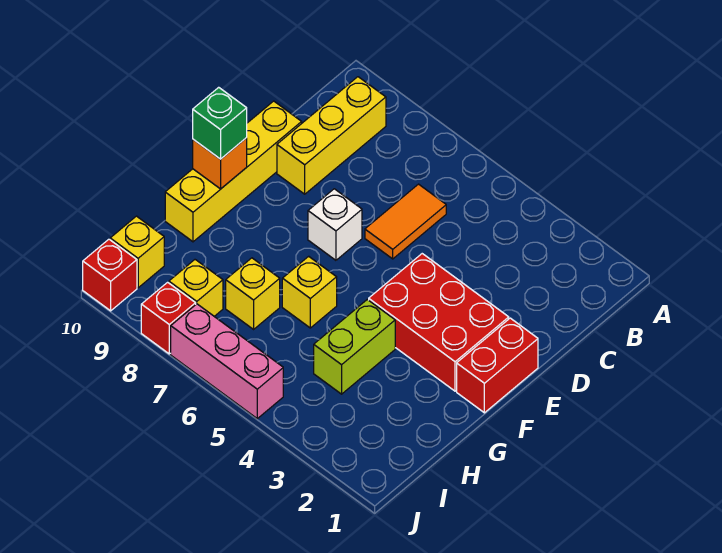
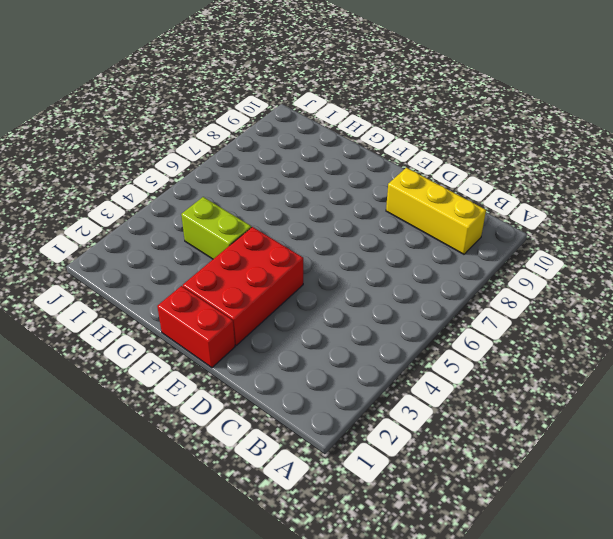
none -> orange 1x2 tile [365,184,446,259]
none -> yellow 1x4 brick [165,101,302,242]
none -> white 1x1 brick [308,189,362,260]

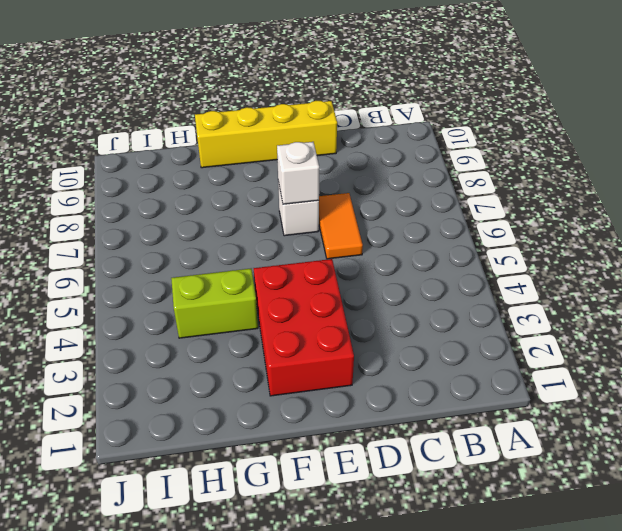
orange 1x2 tile [319,193,363,259] -> orange 1x2 tile turned to [365,184,446,259]
white 1x1 brick [277,142,319,204] -> none
none -> yellow 1x3 brick [277,77,386,194]
none -> red 1x2 brick [457,318,538,413]
none -> yellow 1x1 brick [282,256,337,328]

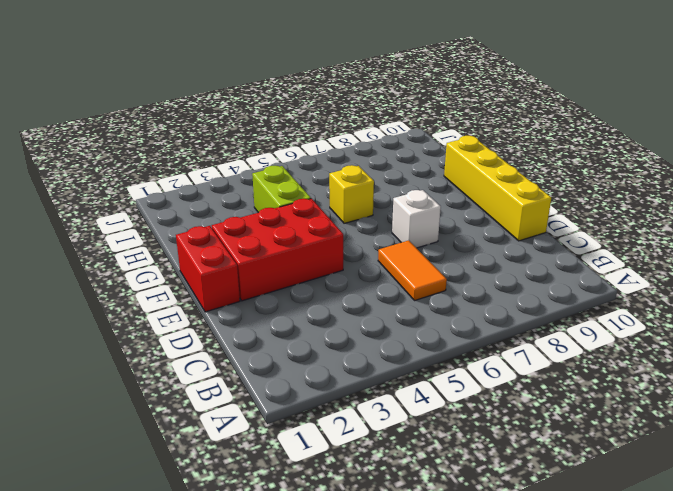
none -> yellow 1x3 brick [277,77,386,194]
none -> yellow 1x1 brick [226,258,280,329]
none -> yellow 1x1 brick [169,260,223,316]

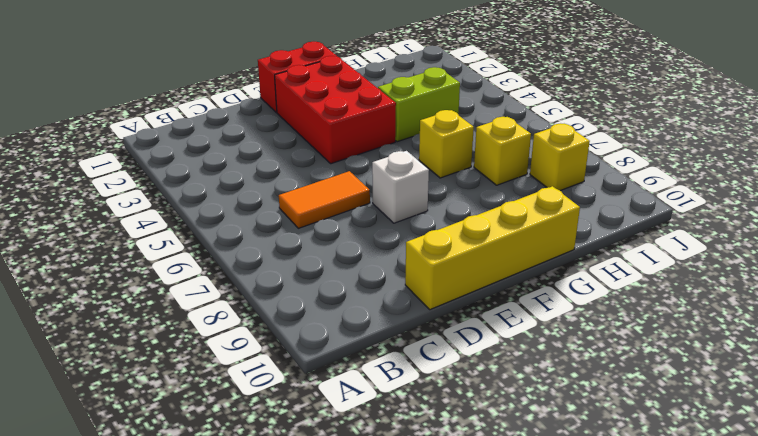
none -> yellow 1x3 brick [277,77,386,194]
none -> yellow 1x1 brick [110,216,164,288]
none -> pink 1x3 brick [171,304,283,418]

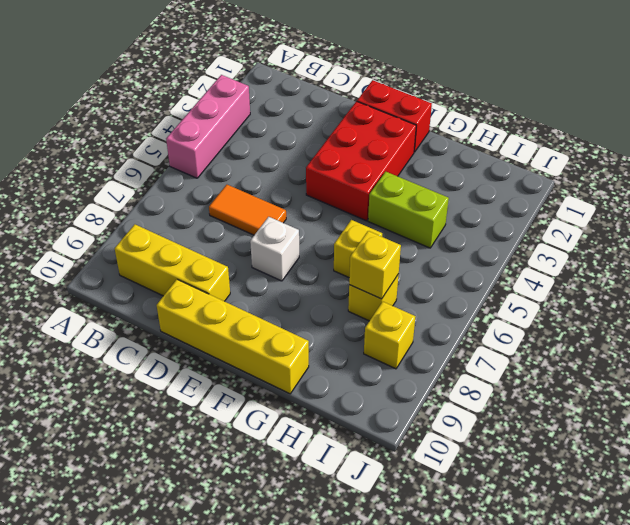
pink 1x3 brick [166,75,250,178] -> pink 1x3 brick moved to [171,304,283,418]
yellow 1x1 brick [349,231,401,299] -> yellow 1x1 brick moved to [110,216,164,288]
none -> red 1x1 brick [141,282,196,354]
none -> red 1x1 brick [83,239,137,311]
none -> orange 1x1 brick [193,138,247,189]

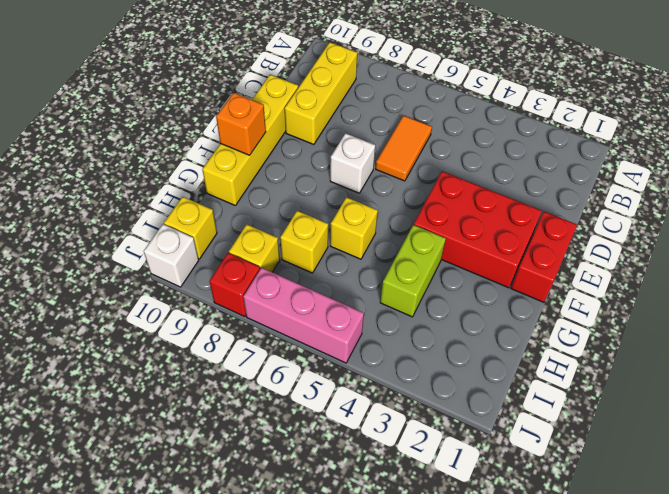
white 1x1 brick [144,224,199,287] -> red 1x1 brick [83,239,137,311]
none -> green 1x1 brick [193,87,247,159]

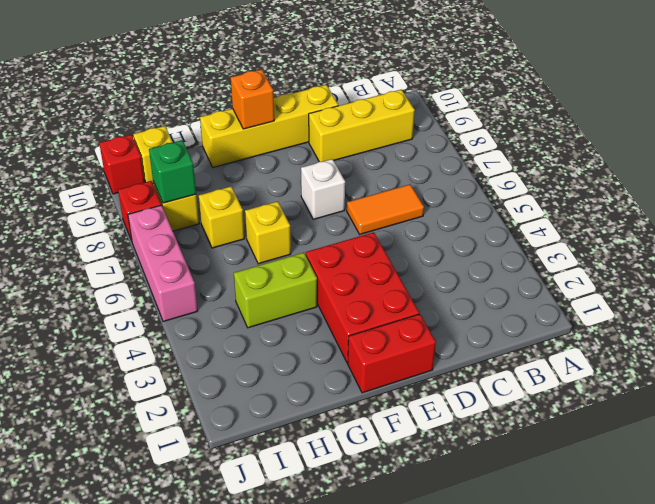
green 1x1 brick [149,140,196,203] -> green 1x1 brick moved to [193,87,247,159]

